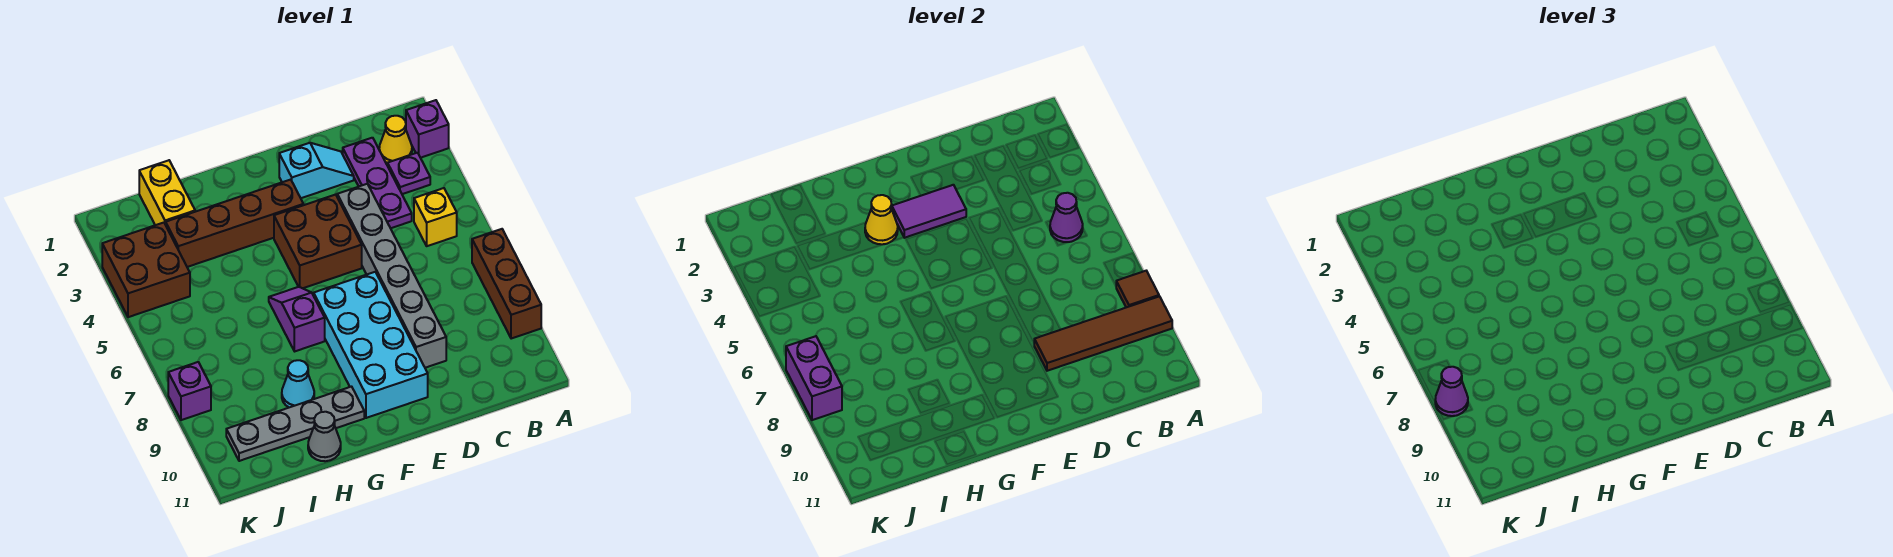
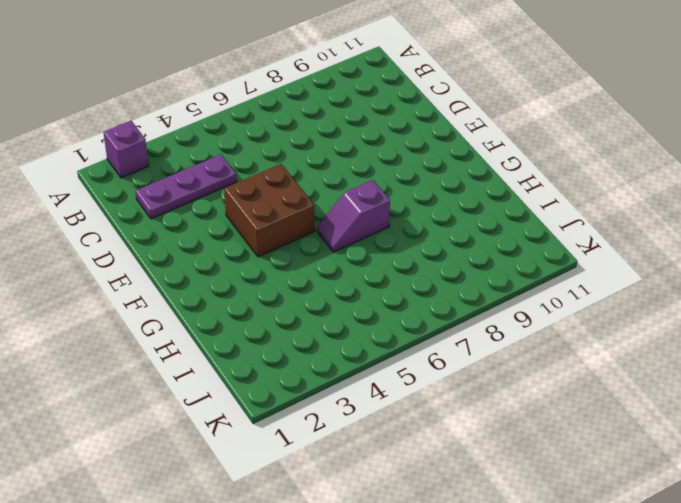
none -> brown 1x3 brick [472,229,541,339]
none -> yellow 1x1 cone [379,116,412,163]
none -> purple 1x1 plate [388,153,430,194]

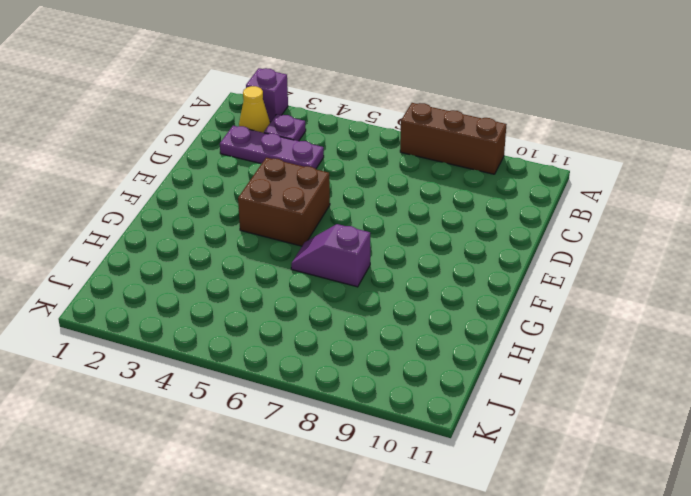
none -> yellow 1x1 brick [414,188,457,246]
none -> cyan 1x2 slope [279,143,354,198]
none -> grey 1x6 brick [337,184,446,368]

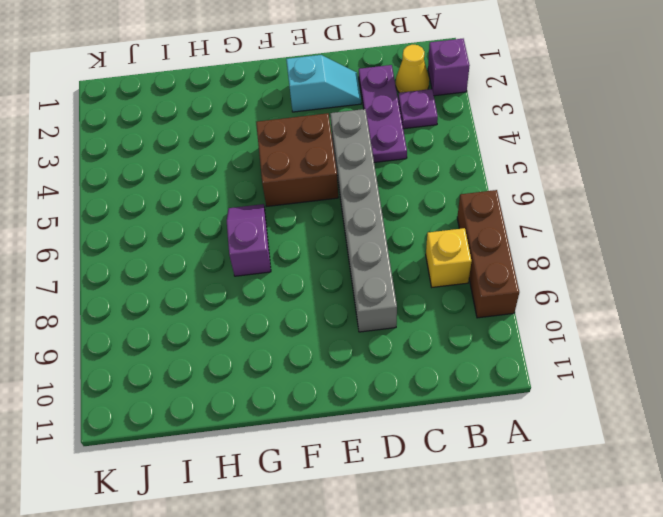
yellow 1x1 brick [426,228,472,287] -> yellow 1x1 brick moved to [414,188,457,246]
none -> cyan 2x4 brick [314,272,428,418]
none -> brown 1x4 brick [166,180,303,267]
none -> grey 1x4 plate [226,387,364,461]

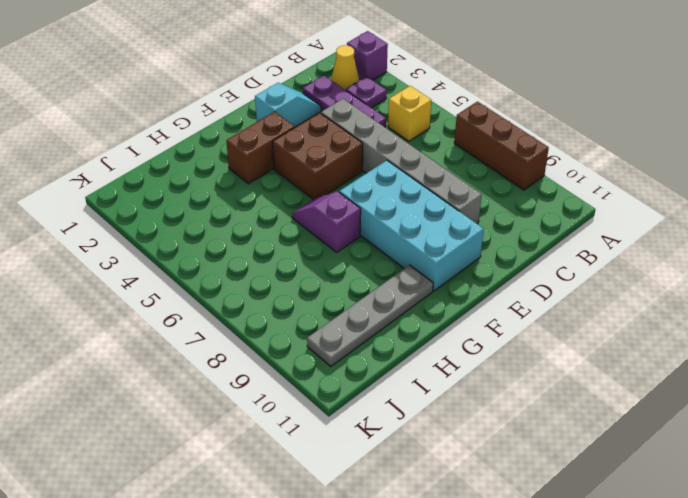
brown 1x2 brick [226,112,295,184] -> brown 1x4 brick [166,180,303,267]
none -> cyan 1x1 cone [282,360,314,407]
none -> grey 1x1 cone [308,412,341,461]
none -> yellow 1x2 brick [139,160,195,225]

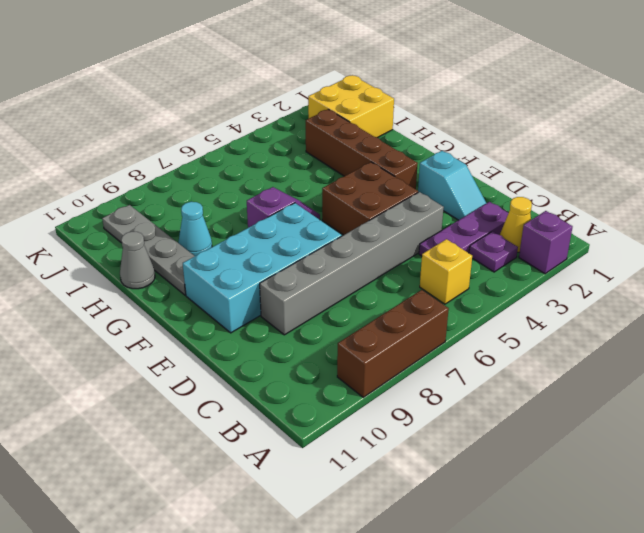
yellow 2x2 brick [308,75,394,138] -> yellow 1x2 brick [139,160,195,225]
none -> brown 2x2 brick [102,223,190,317]
none -> purple 1x1 brick [168,362,211,420]
none -> brown 1x1 tile [1116,271,1159,307]

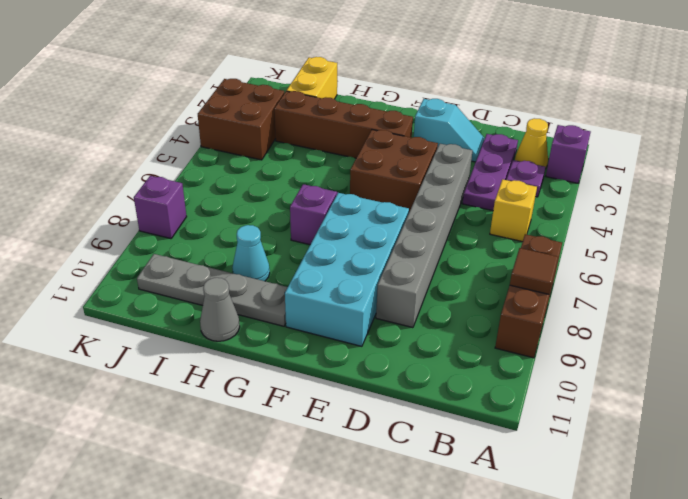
none -> brown 1x4 tile [1034,296,1172,371]
none -> purple 1x1 cone [1050,193,1083,242]
none -> purple 1x2 tile [892,185,966,238]

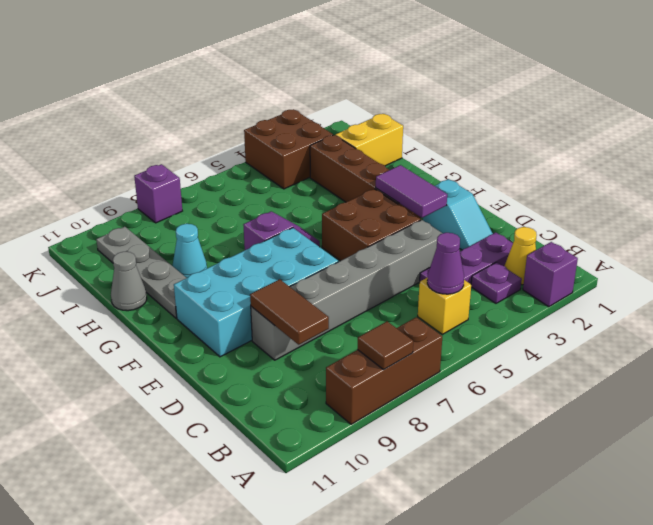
brown 1x2 tile [250,279,329,345] -> brown 1x4 tile [1034,296,1172,371]
none -> yellow 1x1 cone [865,195,898,244]
none -> purple 1x2 brick [786,336,842,420]
none -> purple 1x1 cone [1435,367,1468,416]

